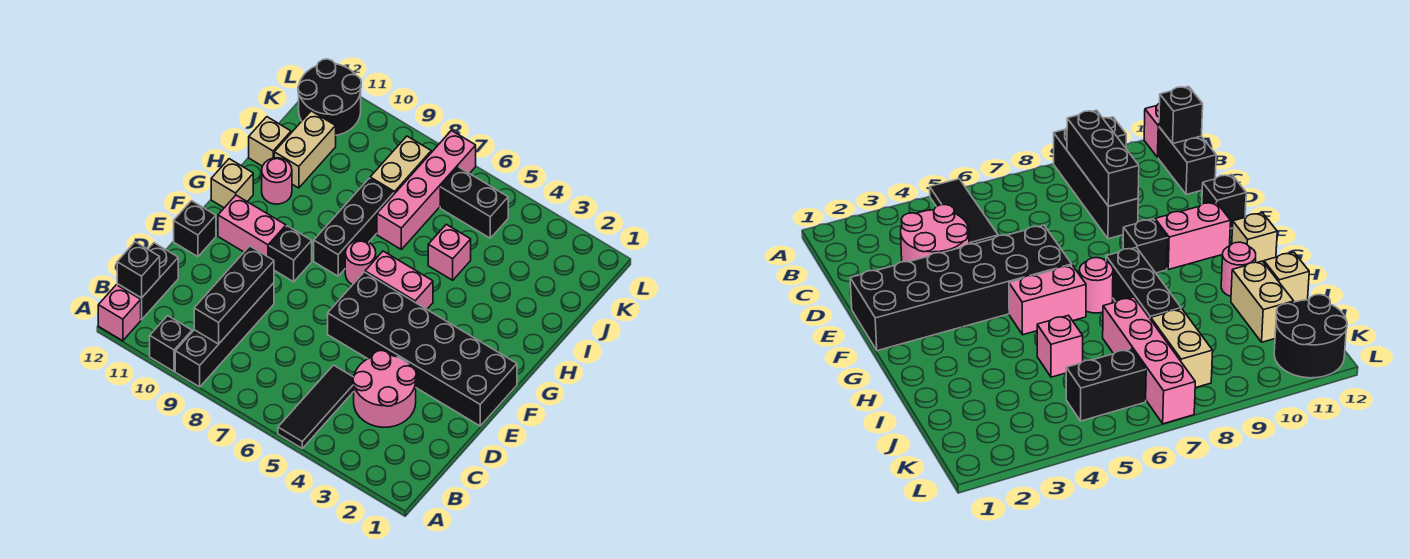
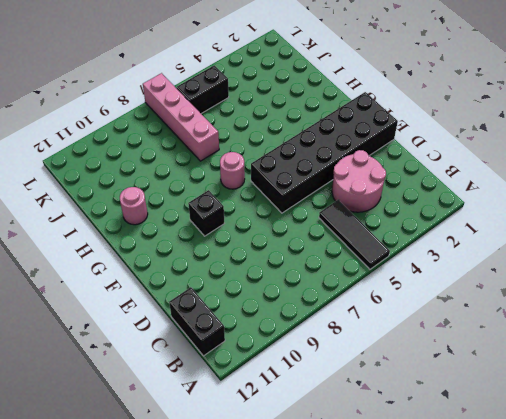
none -> black 1x4 brick [175,283,274,387]
none -> black 1x1 brick [150,316,192,371]
none -> pink 1x1 brick [98,285,141,341]

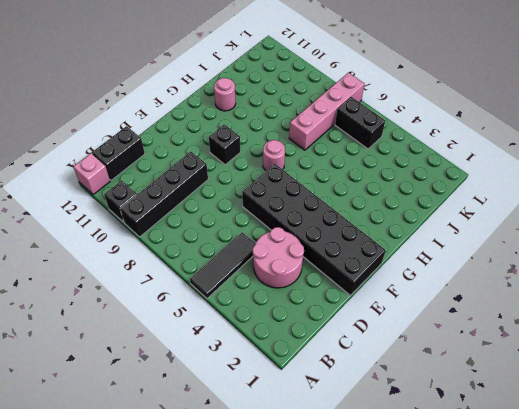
none -> black 1x1 brick [174,201,216,257]
none -> pink 1x2 brick [218,195,286,257]
none -> pink 1x2 brick [365,251,433,309]

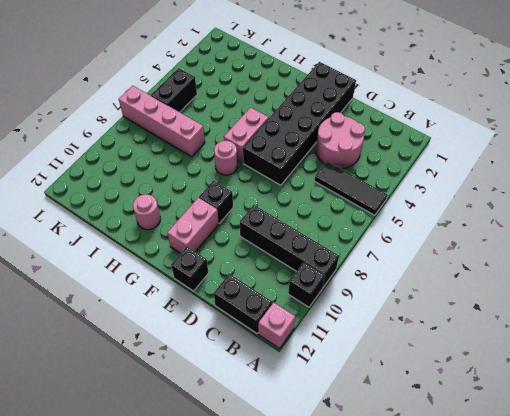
none -> black 1x3 brick [314,178,394,276]
none -> tan 1x1 brick [211,159,253,208]
none -> pink 1x1 brick [428,224,471,280]

